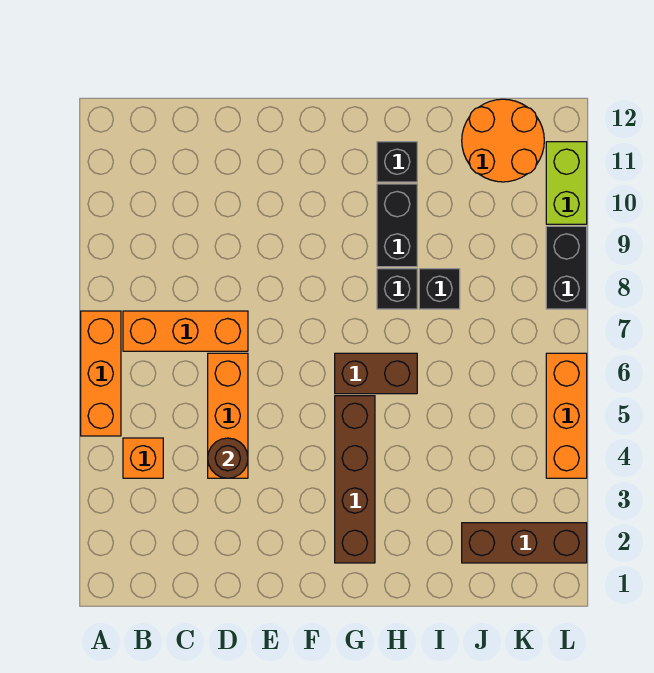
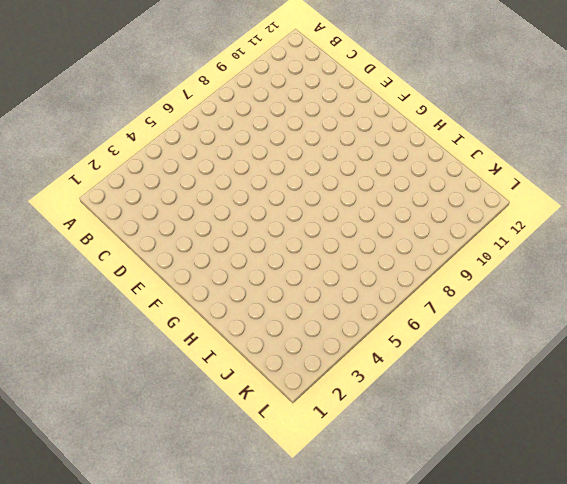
none -> orange 1x3 brick [81,311,121,436]
none -> orange 1x1 brick [123,438,163,478]
none -> orange 1x3 brick [123,311,248,351]

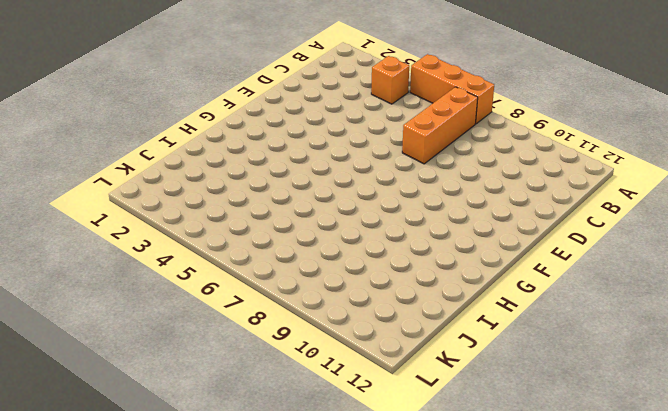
none -> orange 1x3 brick [208,353,248,478]
none -> brown 1x4 brick [335,396,375,563]
none -> brown 1x2 brick [335,353,417,394]

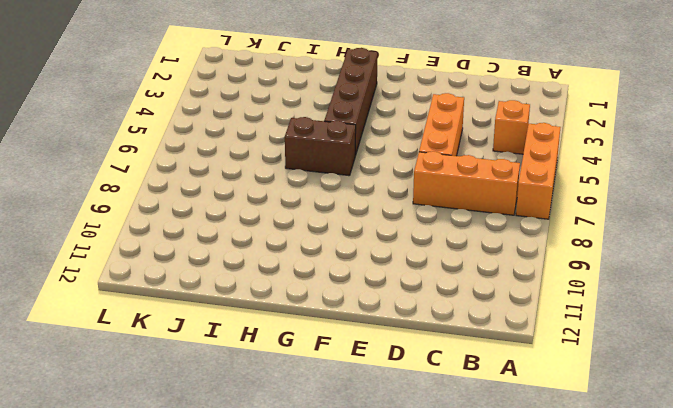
none -> black 1x1 brick [377,269,417,309]
none -> black 1x2 brick [377,184,417,267]
none -> black 1x1 brick [377,142,417,182]

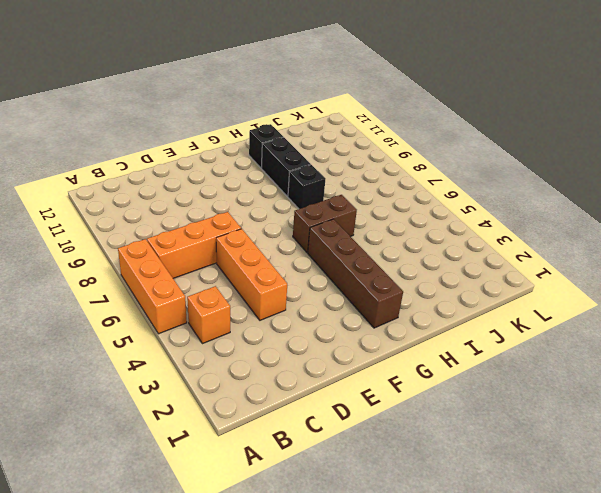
none -> black 1x1 brick [419,269,460,309]
none -> brown 1x3 brick [462,523,587,563]
none -> orange 2x2 round brick [462,99,544,182]

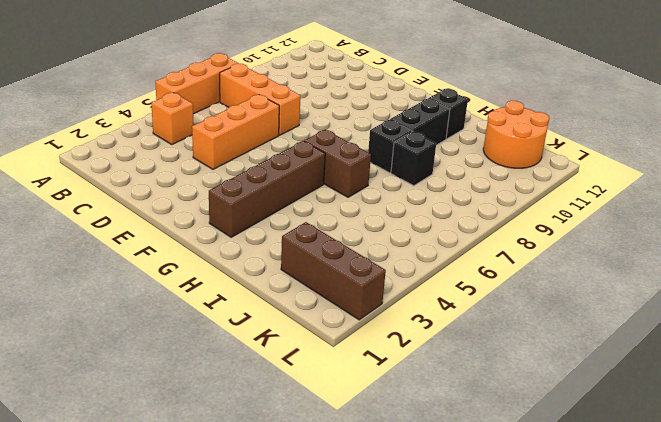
none -> orange 1x3 brick [546,353,587,478]
none -> black 1x2 brick [546,226,587,309]
none -> lime 1x2 brick [546,142,587,224]

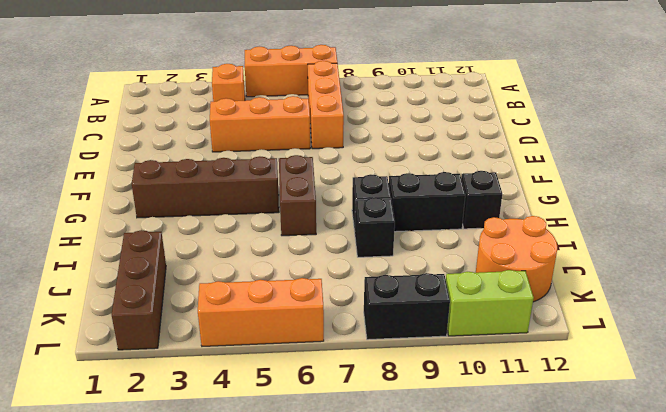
none -> brown 1x1 round brick [208,438,248,478]

